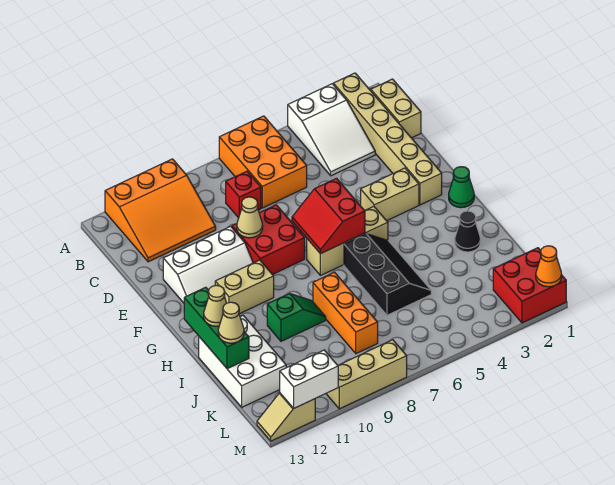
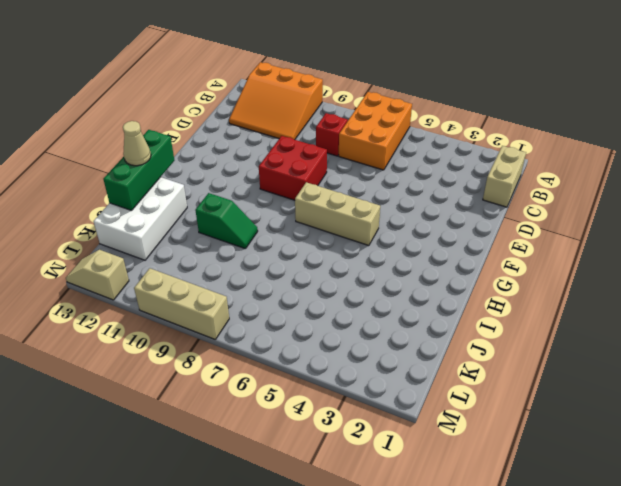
none -> tan 1x6 brick [333,73,442,205]
none -> white 2x3 slope [288,84,375,176]
none -> white 2x3 slope [163,226,253,303]

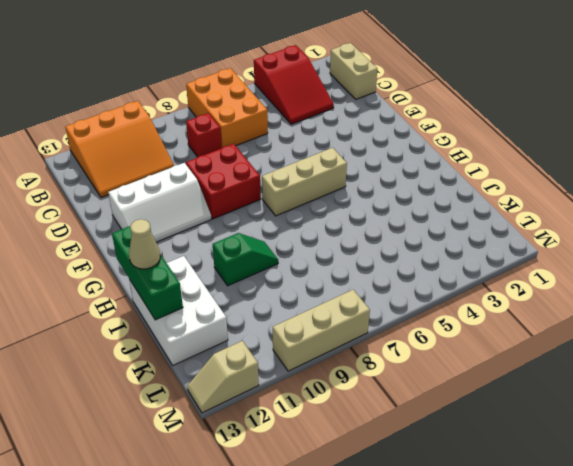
red 2x3 slope [254,45,334,124] -> white 2x3 slope [288,84,375,176]
none -> tan 1x6 brick [333,73,442,205]
none -> tan 1x2 brick [361,168,419,221]
none -> green 1x1 cone [449,167,474,208]

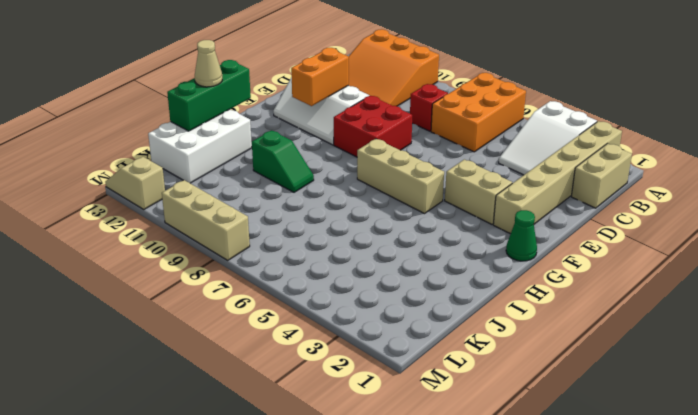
orange 1x2 brick [291,48,349,106] -> none
none -> tan 1x2 brick [215,260,274,314]
none -> black 2x3 slope [344,234,431,315]
none -> black 1x1 cone [455,211,481,252]

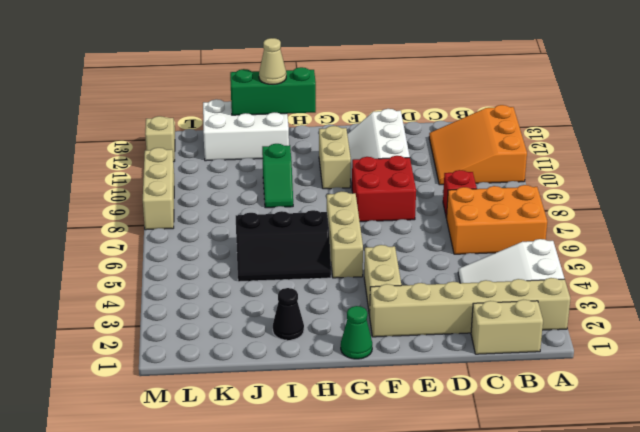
none -> orange 1x3 brick [313,272,378,354]
none -> red 2x2 brick [493,248,566,323]
none -> tan 1x1 cone [237,197,263,238]

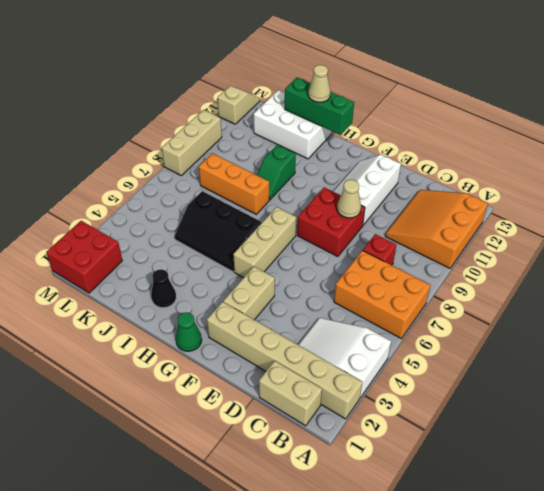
none -> tan 1x2 brick [215,260,274,314]
none -> red 2x2 slope [292,178,365,254]
none -> orange 1x1 cone [536,246,562,287]

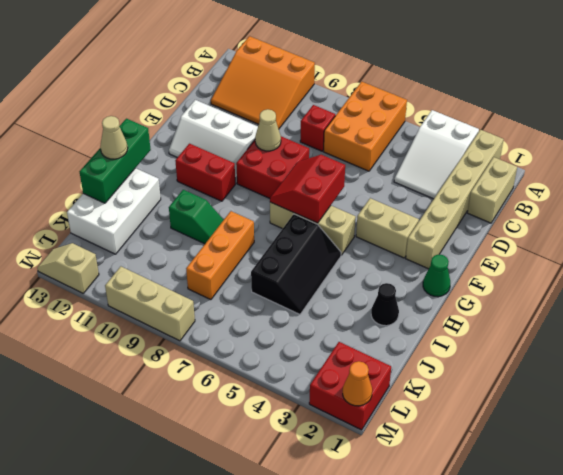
red 1x2 brick [175,144,235,201] -> tan 1x2 brick [215,260,274,314]
none -> white 1x2 brick [280,350,338,408]
none -> tan 1x1 cone [218,302,244,343]

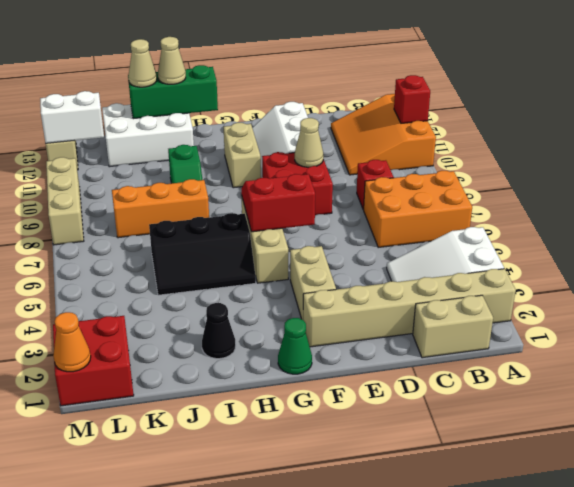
red 1x1 brick [394,75,430,123] -> none
white 1x2 brick [40,91,104,143] -> white 1x2 brick turned to [280,350,338,408]

